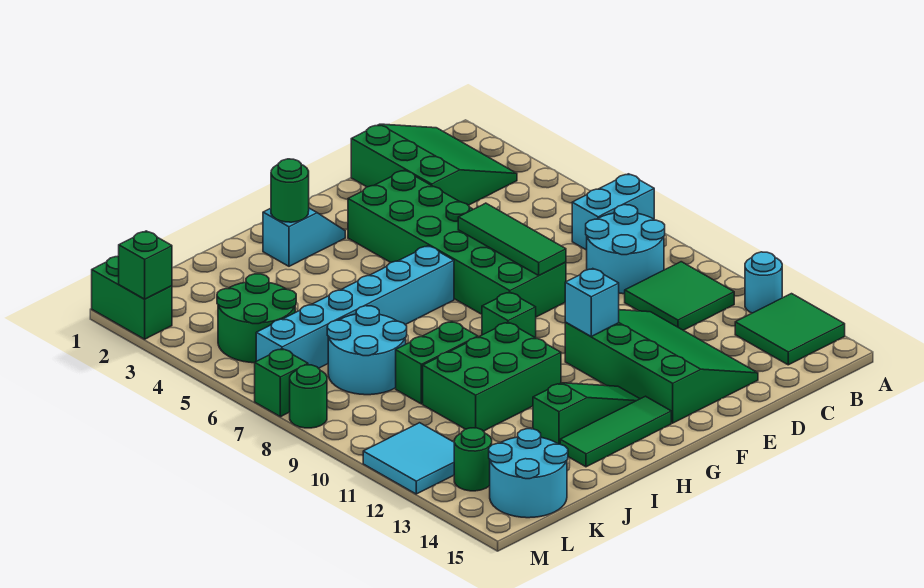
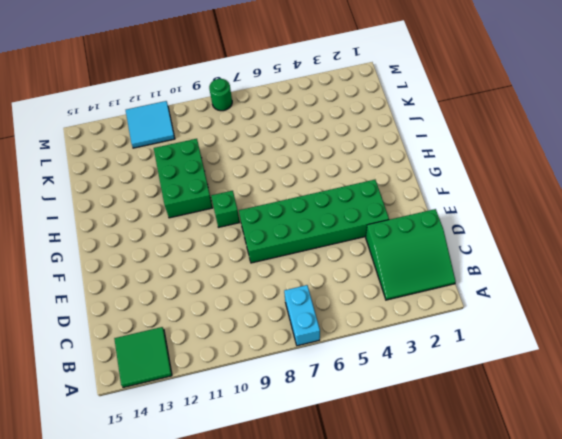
none -> cyan 1x1 round brick [745,252,782,313]
none -> cyan 2x2 round brick [586,205,665,294]
none -> green 2x2 tile [625,262,734,330]

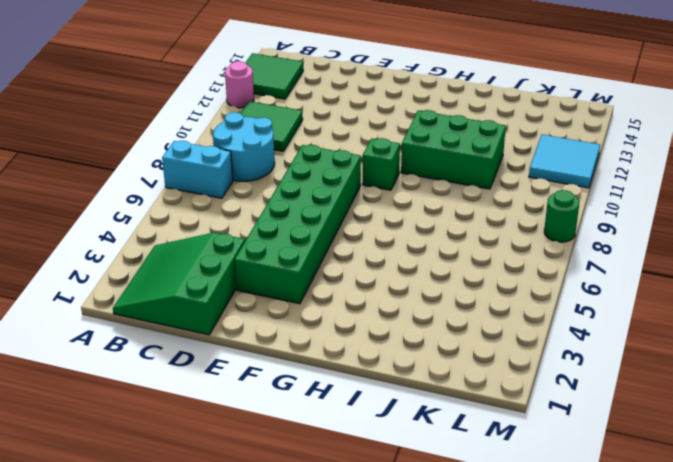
pink 1x1 round brick [225,61,254,108] -> cyan 1x1 round brick [745,252,782,313]
none -> green 3x4 slope [565,310,758,423]
none -> cyan 1x2 slope [263,208,345,266]
none -> cyan 1x6 brick [256,246,454,368]

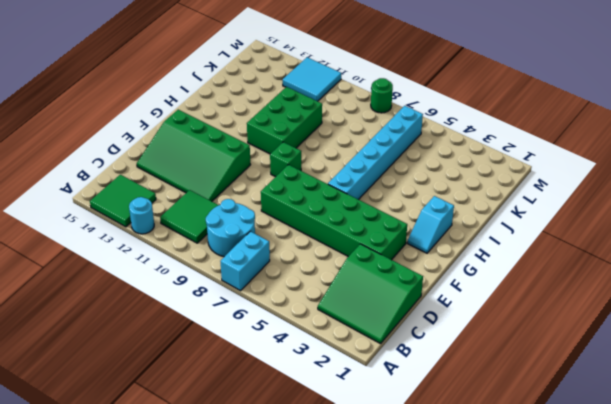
none -> green 1x3 slope [533,383,640,444]
none -> green 1x3 tile [560,396,671,467]
none -> green 1x2 brick [396,321,478,404]

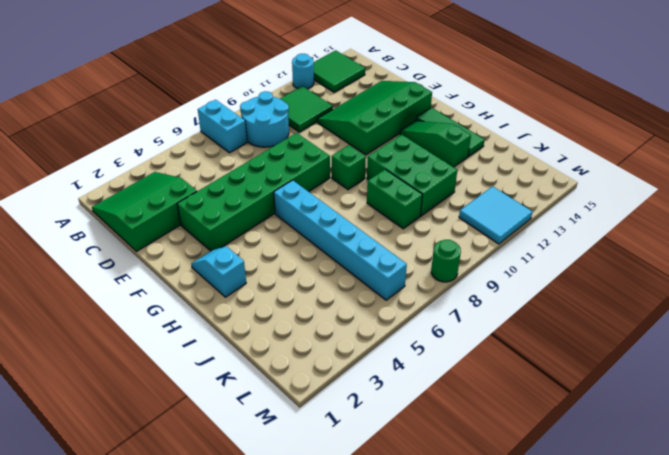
none -> cyan 2x2 round brick [327,306,407,395]
none -> green 2x2 round brick [217,274,296,363]
none -> cyan 2x2 round brick [489,429,568,518]

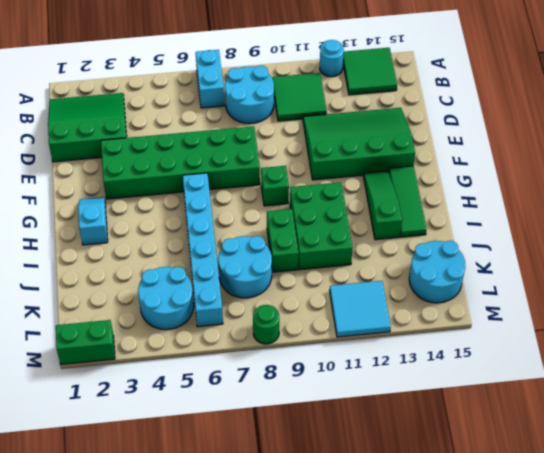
cyan 2x2 round brick [138,267,194,330] -> green 2x2 round brick [217,274,296,363]
none -> green 1x1 round brick [454,428,492,491]
none -> green 1x1 brick [255,349,308,417]
none -> green 1x3 tile [458,203,566,275]

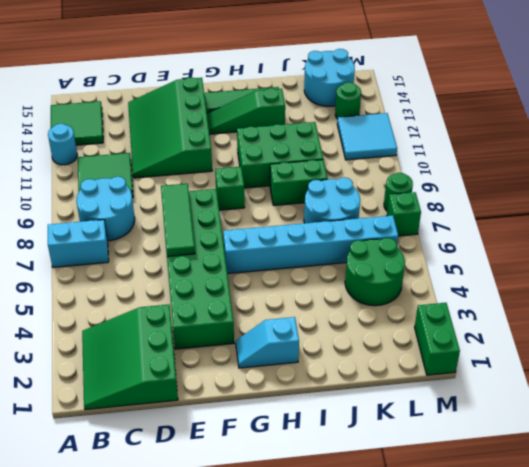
none -> cyan 1x1 brick [565,269,619,336]
none -> green 1x1 round brick [271,159,309,222]
none -> green 1x1 brick [119,231,172,299]

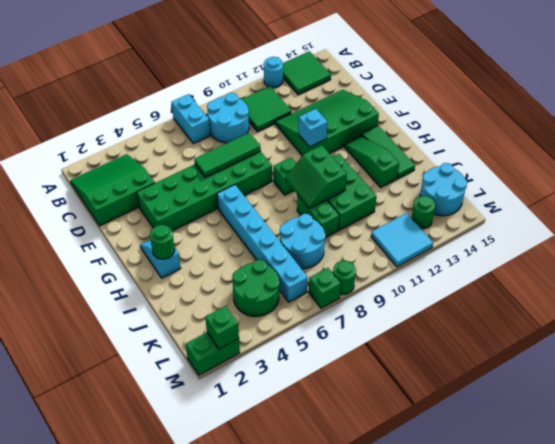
green 2x2 slope [285,145,347,208] -> none

